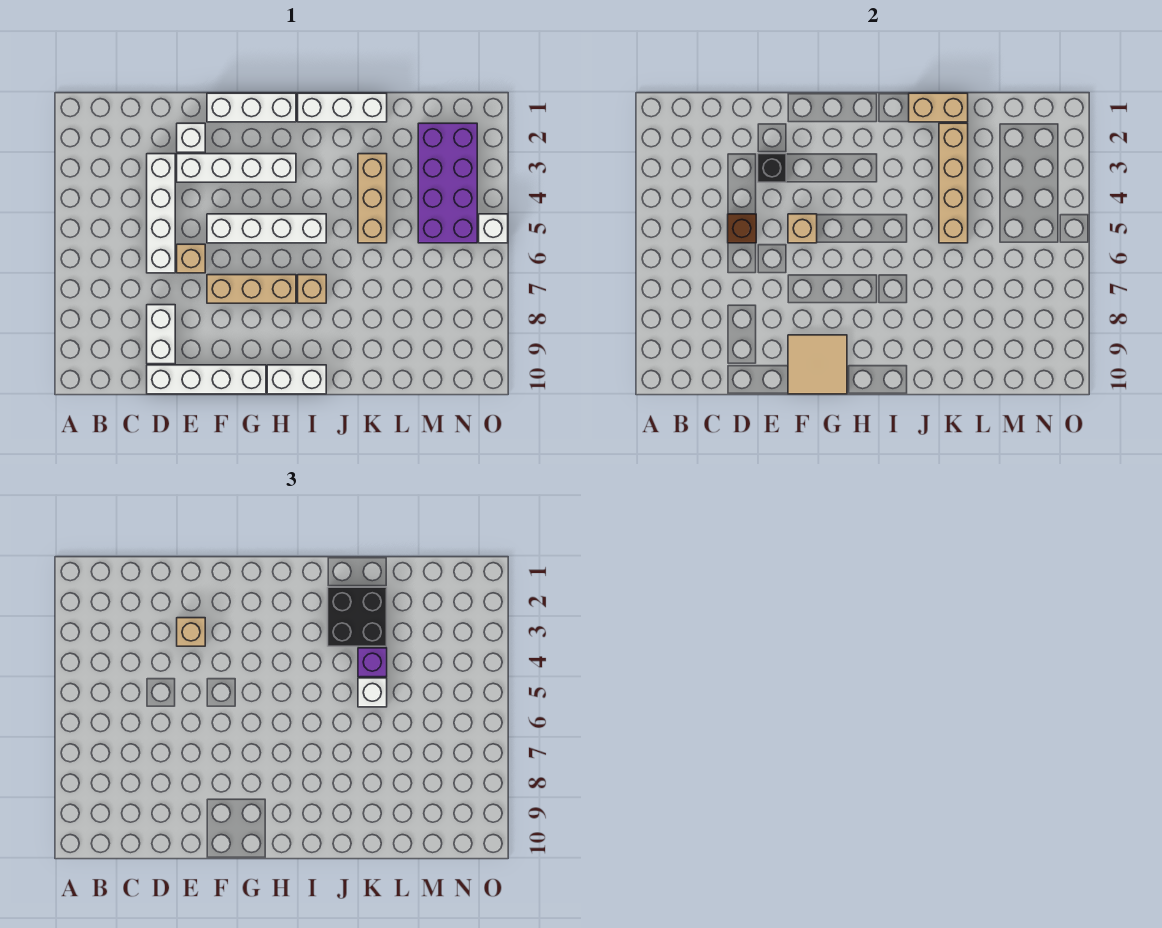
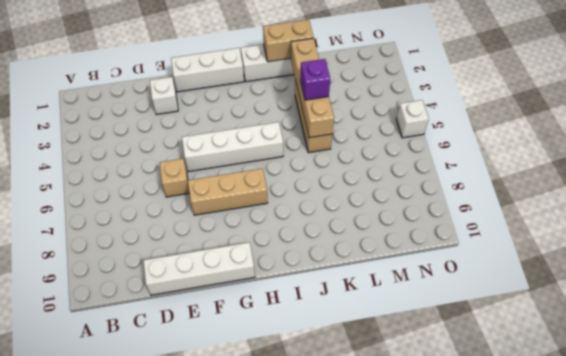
none -> white 1x4 brick [147,154,175,273]
none -> white 1x2 brick [147,305,175,364]
none -> white 1x4 brick [177,154,296,182]

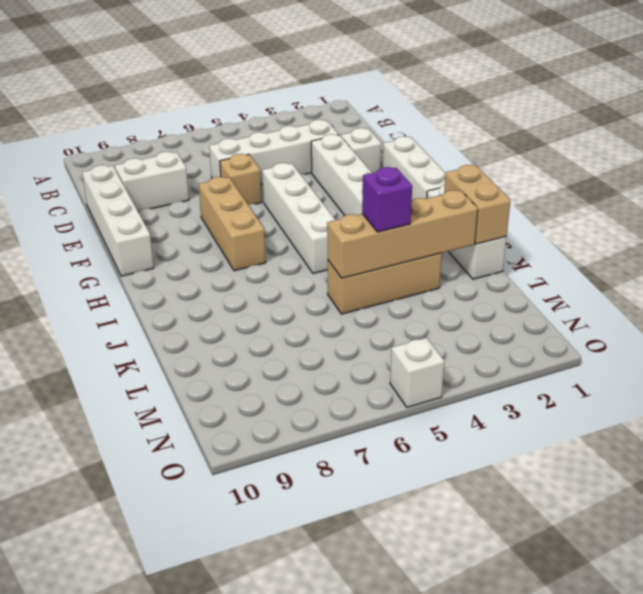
none -> white 1x2 brick [267,365,326,394]
none -> tan 1x1 brick [298,275,326,303]
none -> purple 2x4 brick [418,123,477,243]

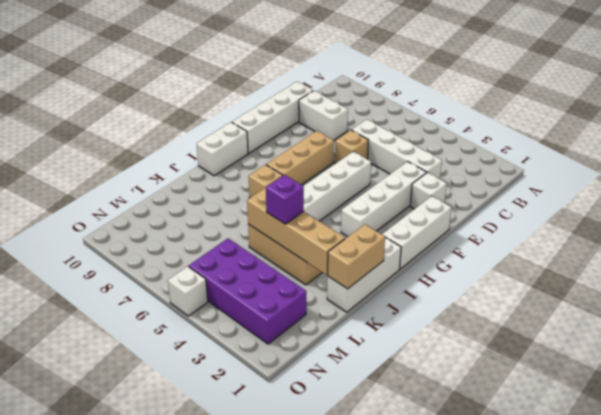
none -> brown 1x1 brick [728,214,756,243]
none -> black 1x1 brick [758,154,786,182]
none -> tan 1x1 brick [788,214,817,243]

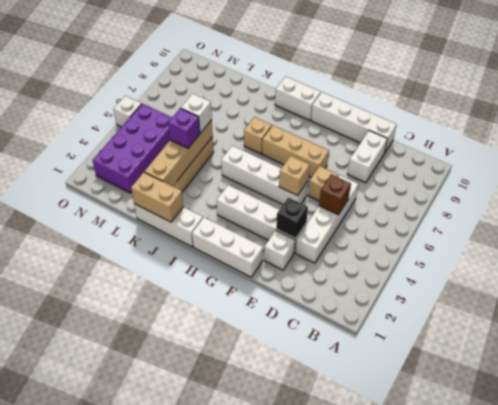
none -> tan 2x2 tile [788,335,847,394]
none -> tan 1x1 brick [177,618,205,646]
none -> black 2x2 brick [328,587,387,646]

